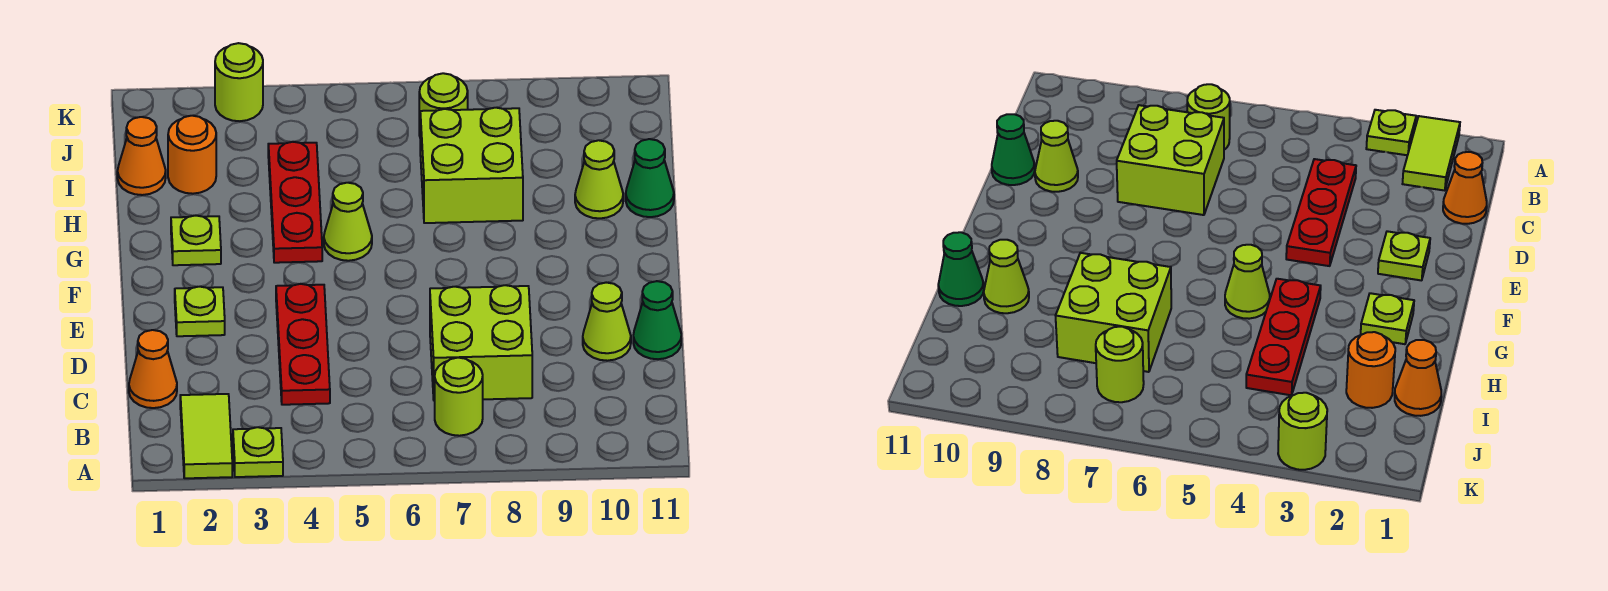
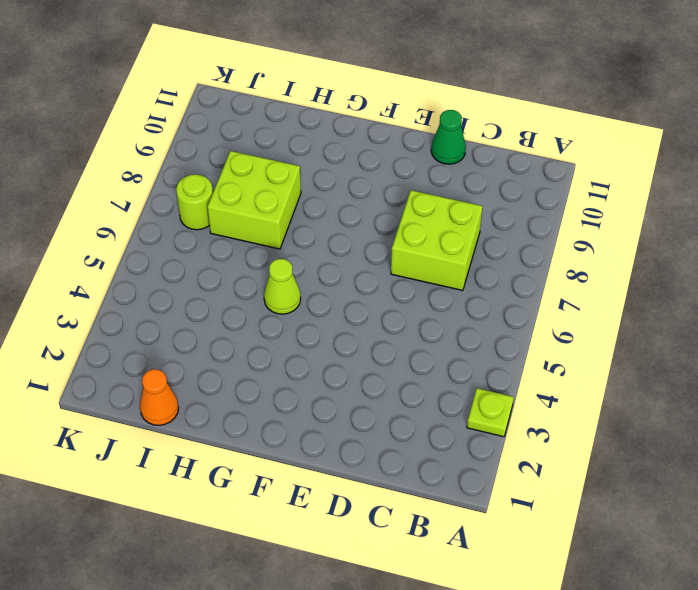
none -> lime 1x2 tile [180,394,232,478]
none -> lime 1x1 round brick [435,358,483,436]
none -> orange 1x1 cone [129,330,177,408]

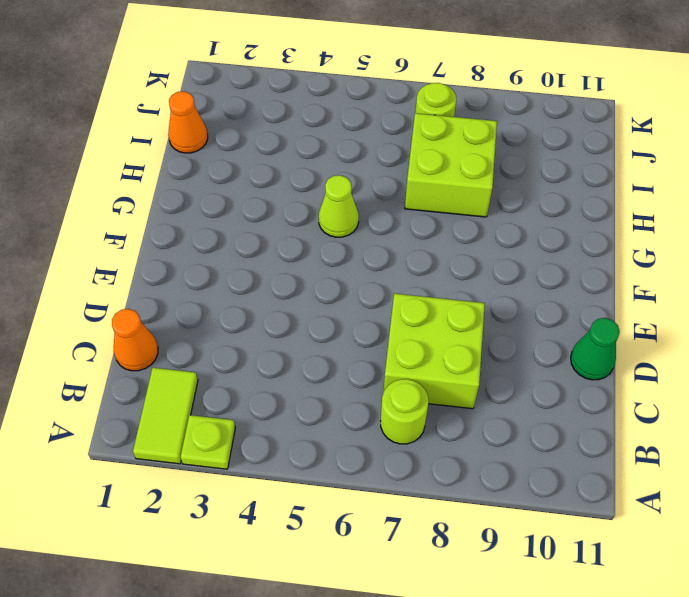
none -> red 1x3 plate [276,284,330,405]
none -> lime 1x1 cone [583,283,631,361]
none -> lime 1x1 plate [175,287,225,336]

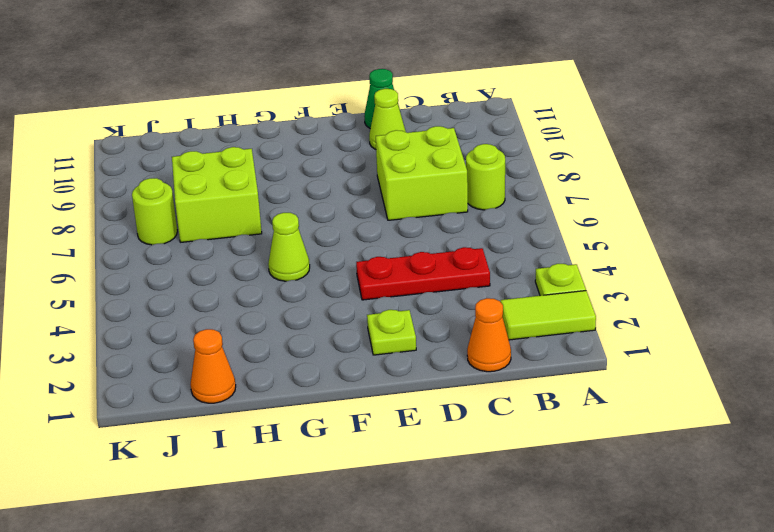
none -> lime 1x1 plate [171,215,221,265]
none -> red 1x3 plate [268,142,322,263]
none -> lime 1x1 cone [575,140,623,218]

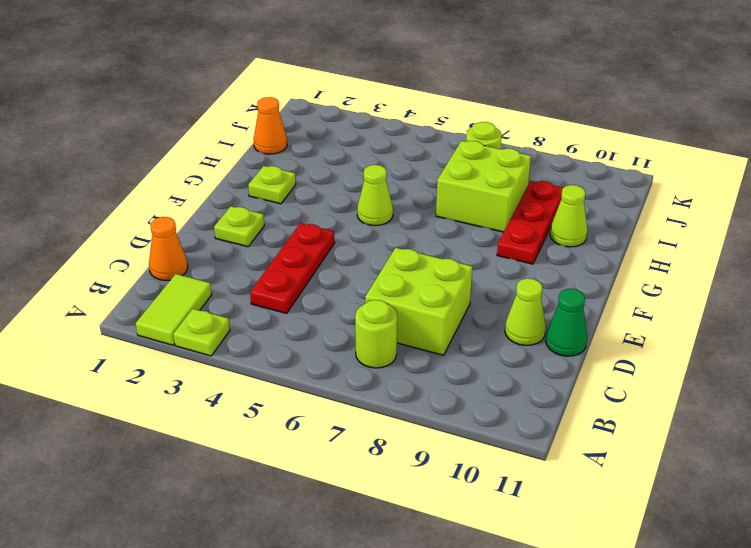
red 1x3 plate [497,181,563,264] -> red 1x3 plate moved to [268,142,322,263]
none -> green 1x1 cone [626,139,674,217]
none -> orange 1x1 round brick [168,116,216,194]
none -> lime 1x1 round brick [215,43,263,121]

